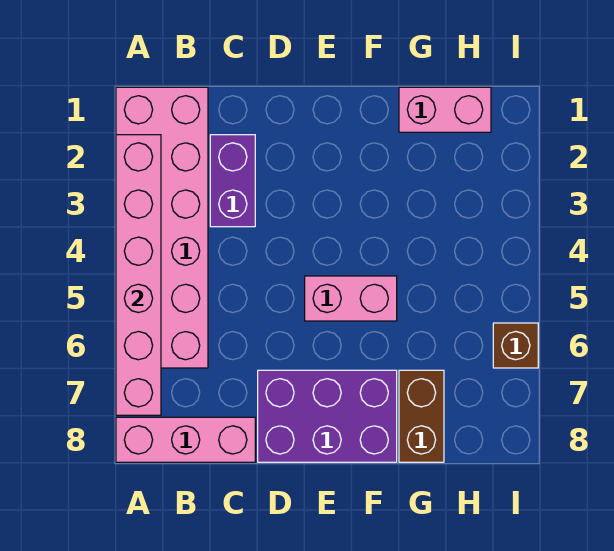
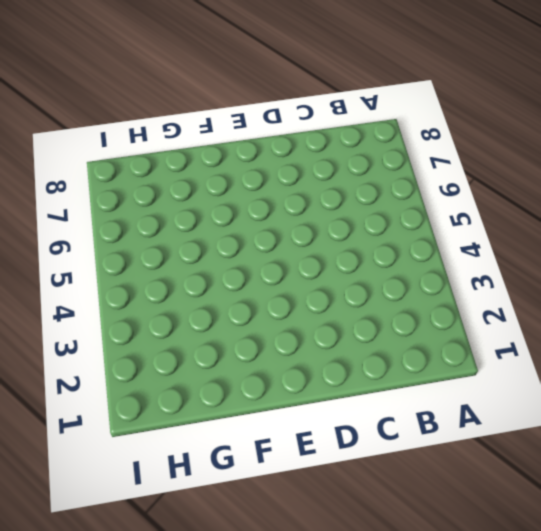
none -> pink 2x6 brick [116,87,208,368]
none -> pink 1x3 brick [116,417,255,462]

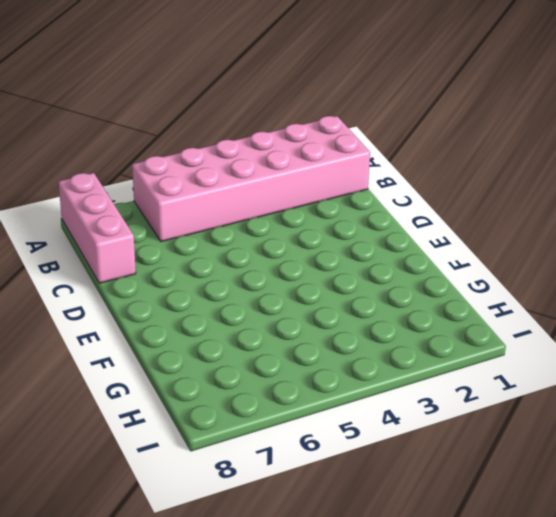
none -> purple 1x2 brick [210,135,255,227]
none -> purple 2x3 brick [258,370,397,462]

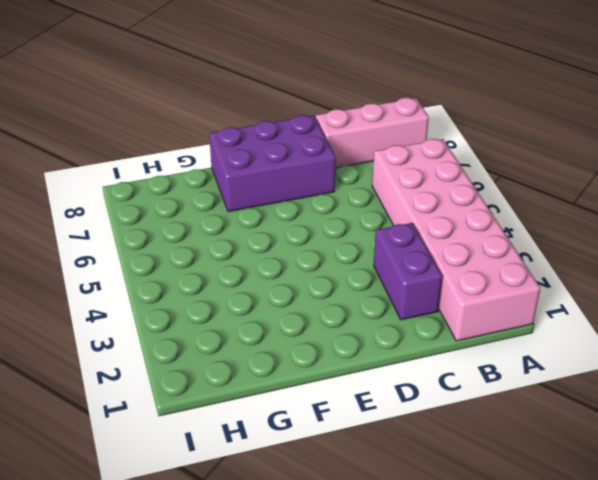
none -> pink 1x2 brick [305,276,397,321]
none -> pink 1x2 brick [399,87,491,132]

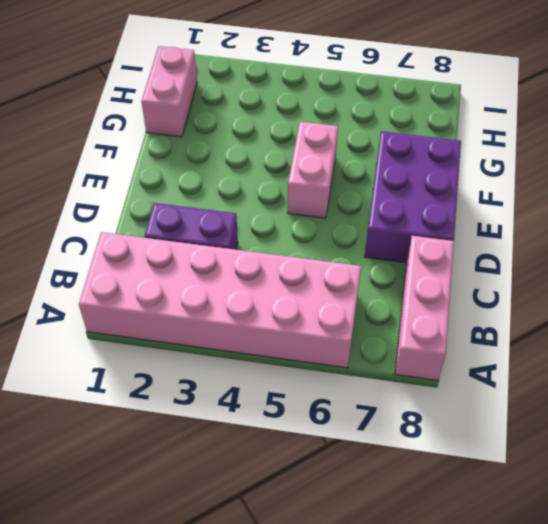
none -> brown 1x2 brick [399,370,444,462]
none -> brown 1x1 brick [493,323,538,368]

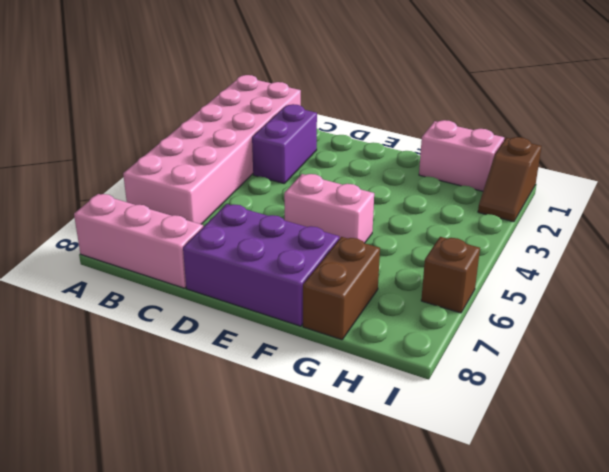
brown 1x2 slope [478,137,542,222] -> none
none -> pink 1x6 brick [116,135,161,415]

